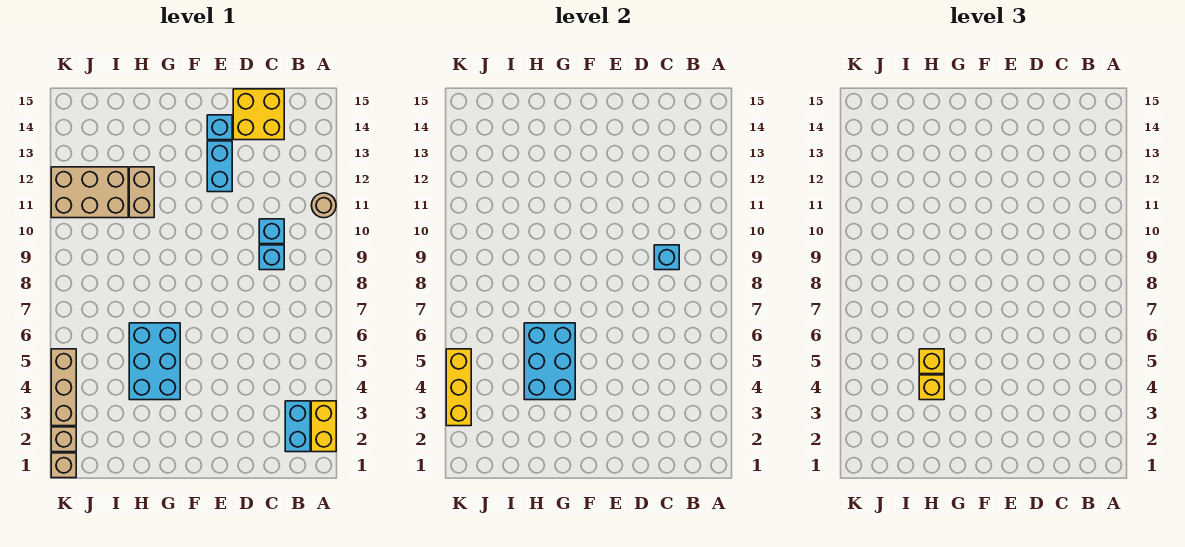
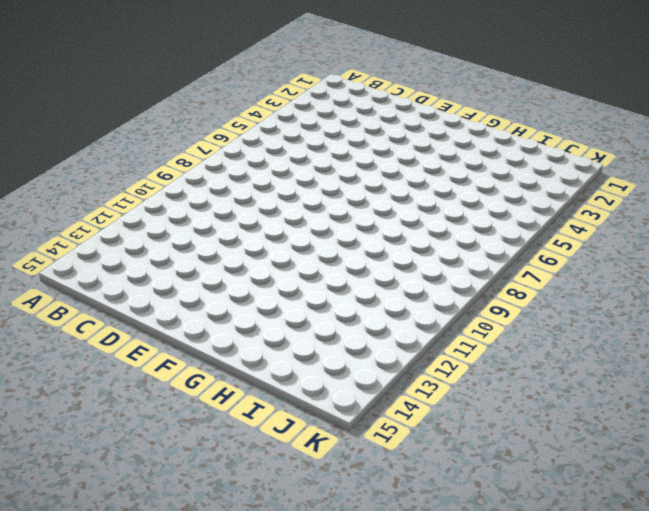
none -> yellow 1x2 brick [311,401,336,452]
none -> tan 1x1 round brick [311,193,336,218]
none -> cyan 1x2 brick [285,401,310,452]

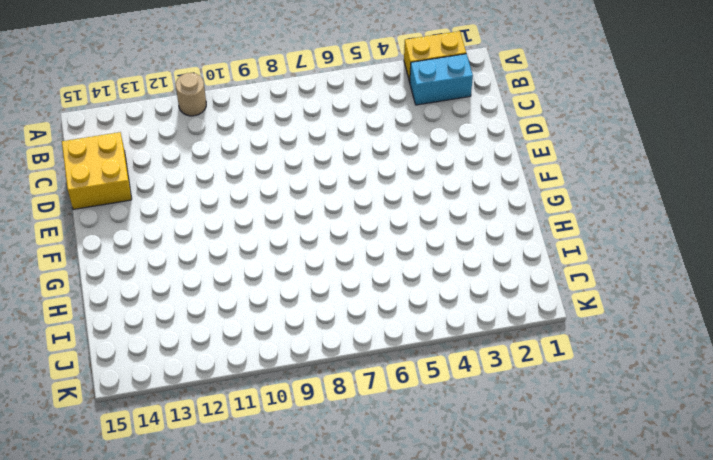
none -> cyan 1x1 brick [259,245,284,270]
none -> cyan 1x1 brick [259,219,284,244]
none -> cyan 1x2 brick [207,141,232,192]

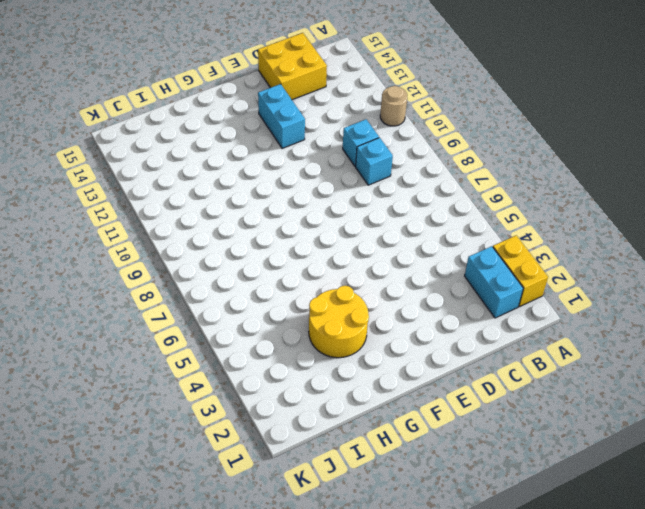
yellow 2x2 round brick [309,286,369,358] -> cyan 2x3 brick [129,323,180,400]
none -> cyan 1x1 brick [207,115,232,140]
none -> tan 1x2 brick [129,167,154,218]
none -> tan 2x3 brick [51,167,128,218]

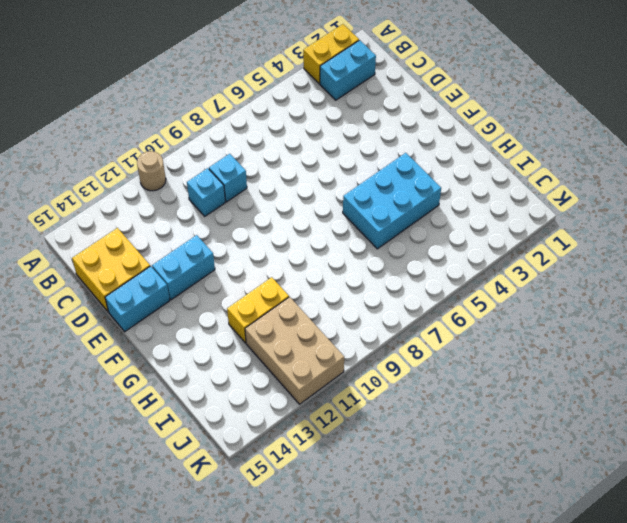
cyan 1x2 brick [105,266,170,332] -> cyan 1x1 brick [207,115,232,140]
yellow 1x2 brick [227,277,289,343] -> tan 1x2 brick [129,167,154,218]
none -> tan 1x1 brick [51,453,76,478]
none -> tan 1x1 brick [51,427,76,452]
none -> tan 1x3 brick [51,349,76,426]

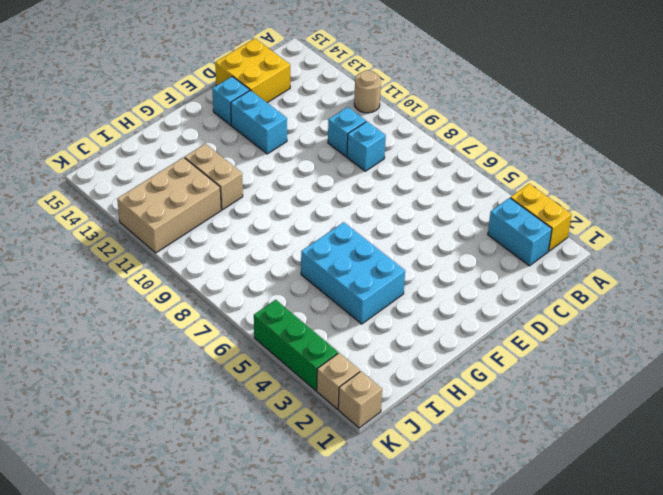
green 1x3 brick [254,300,338,391] -> tan 1x3 brick [51,349,76,426]
none -> cyan 1x1 brick [654,245,679,270]
none -> cyan 2x3 brick [524,323,575,400]
none -> yellow 1x3 brick [446,349,471,426]

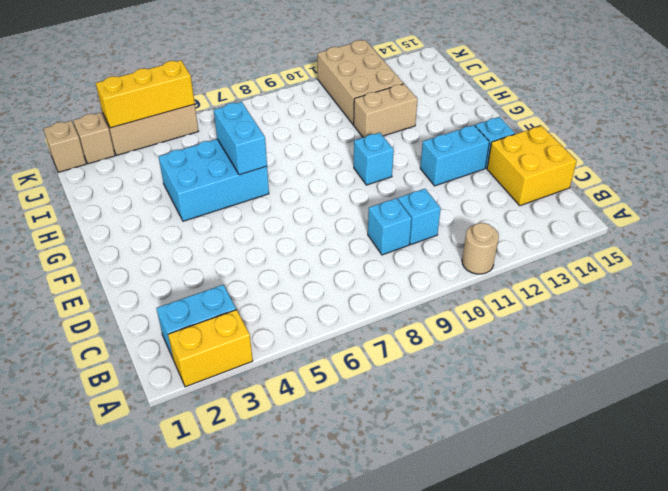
cyan 1x1 brick [354,133,394,185] -> cyan 1x1 brick moved to [654,245,679,270]
cyan 1x2 brick [214,102,267,175] -> cyan 2x3 brick [524,323,575,400]
none -> yellow 1x1 brick [919,375,944,400]
none -> yellow 1x1 brick [919,349,944,374]

